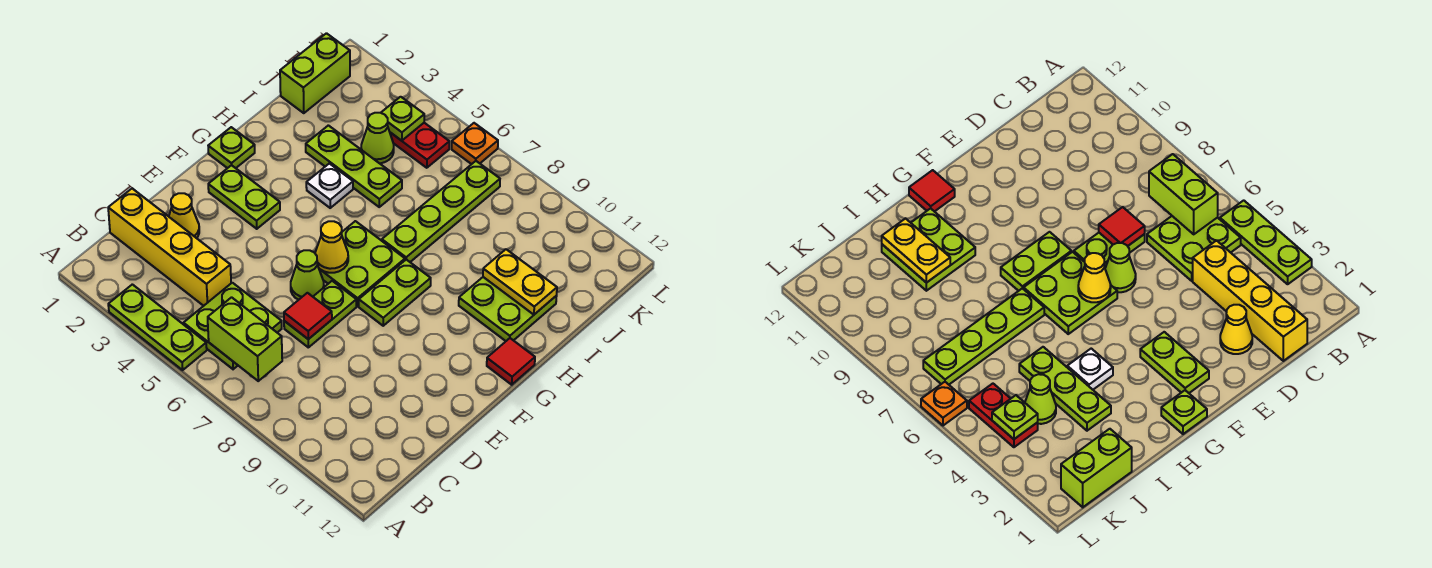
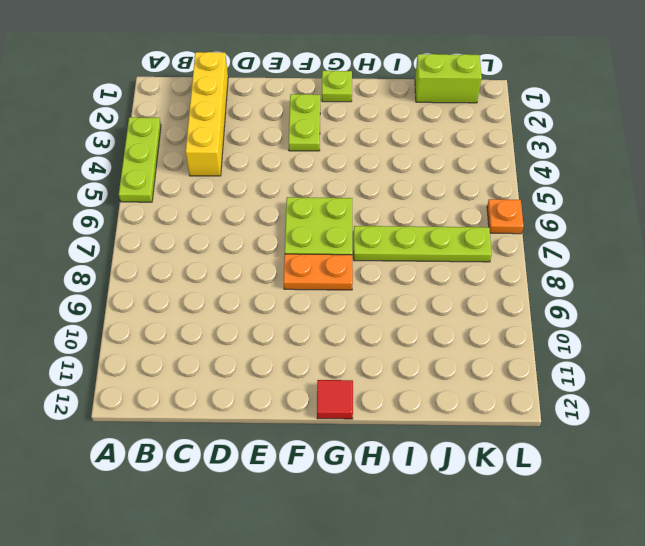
orange 1x2 plate [284,254,353,290] -> lime 1x2 plate [359,260,431,326]
none -> lime 2x2 plate [184,283,282,369]
none -> yellow 1x1 cone [169,193,199,238]
none -> lime 1x2 plate [284,281,356,347]

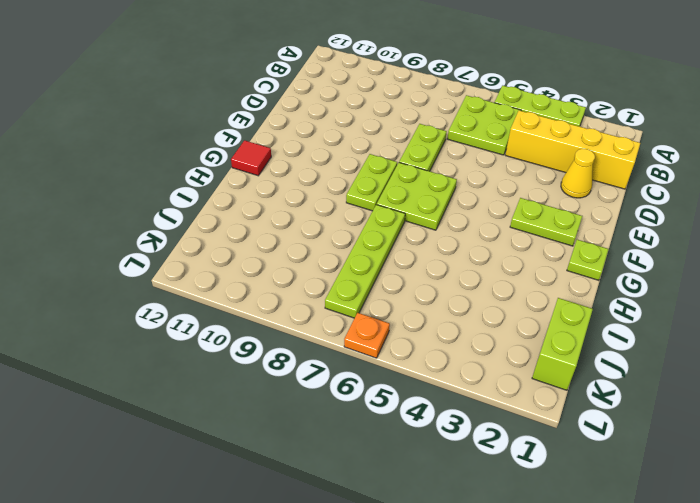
none -> lime 1x1 cone [291,250,324,300]
none -> white 1x1 plate [306,163,353,208]
none -> lime 2x2 plate [459,277,557,341]

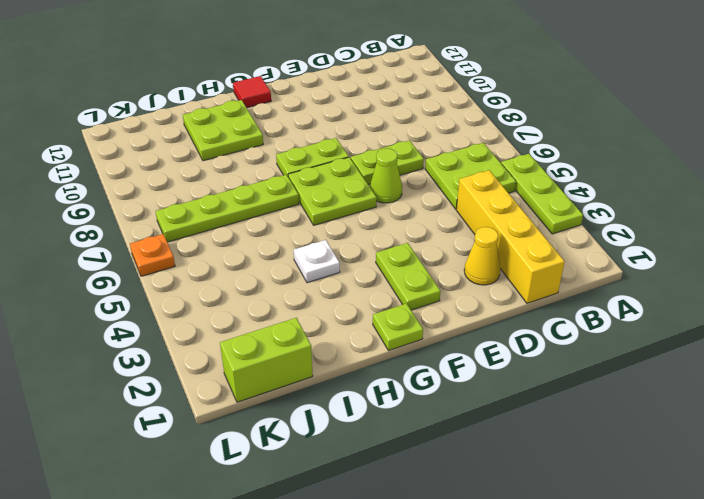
none -> lime 1x3 plate [306,125,402,207]
none -> lime 1x1 cone [361,113,394,163]
none -> red 1x2 plate [390,123,449,168]

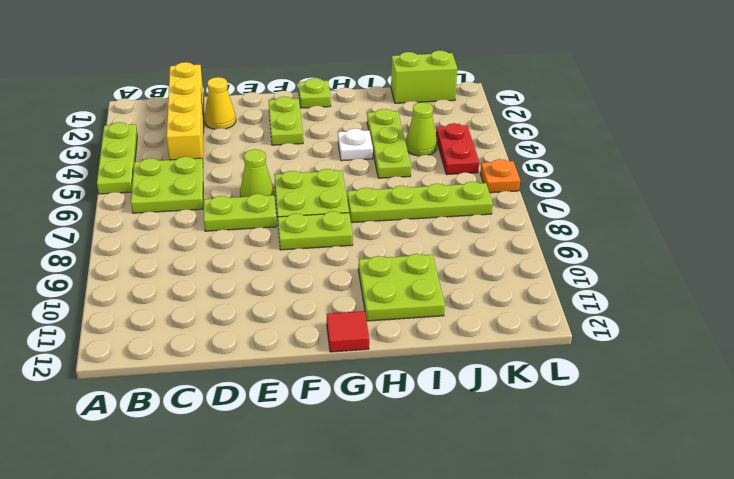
none -> lime 1x2 brick [208,297,282,381]
none -> red 1x1 tile [284,293,332,339]
none -> yellow 1x1 cone [315,221,348,273]

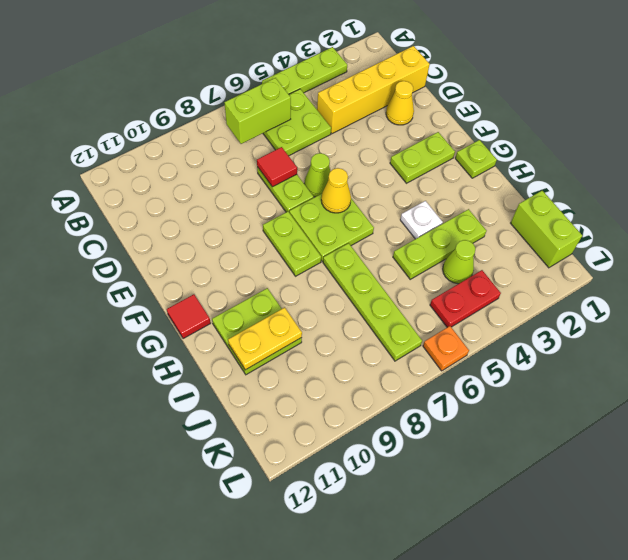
none -> lime 1x1 plate [381,97,424,141]

